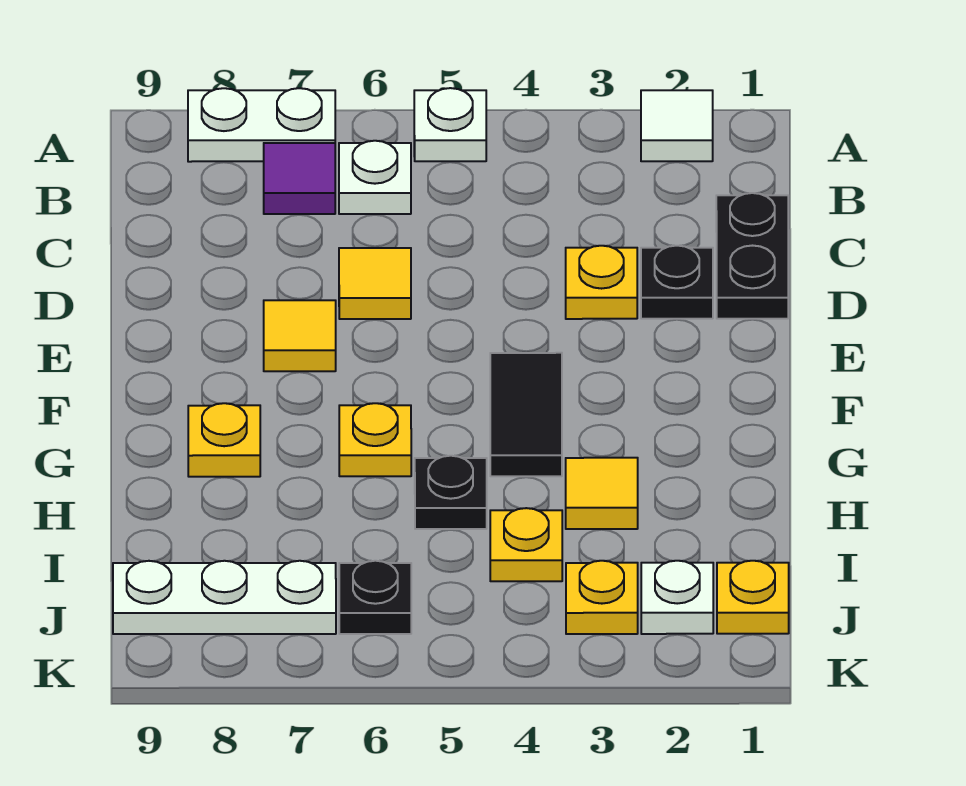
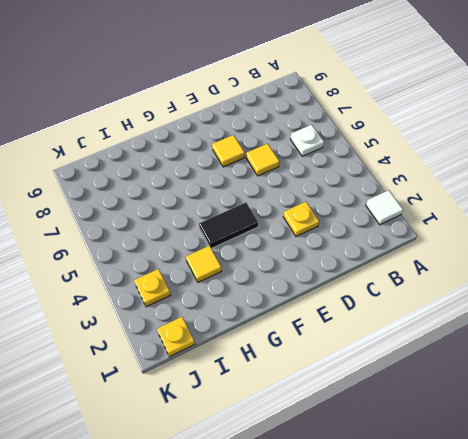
none -> white 1x1 plate [414,88,486,161]
none -> white 1x2 plate [188,88,335,162]
none -> purple 1x1 tile [264,143,335,214]

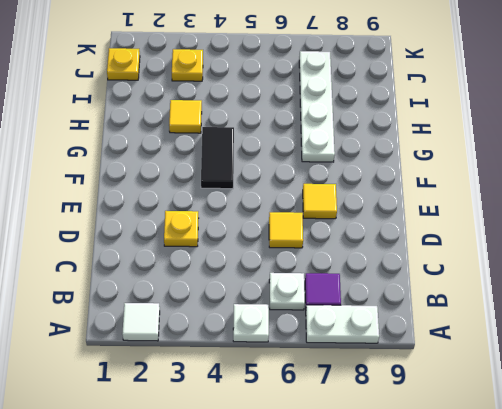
white 1x4 plate [299,51,335,162] -> white 1x3 plate [113,561,336,634]
none -> black 1x2 plate [716,193,788,319]
none -> black 1x1 plate [641,246,713,319]
none -> yellow 1x1 plate [339,403,411,476]

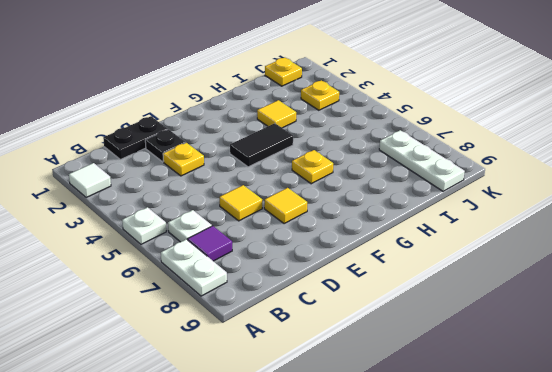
none -> yellow 1x1 plate [188,403,260,477]
none -> black 1x1 plate [415,456,487,529]
none -> yellow 1x1 plate [490,508,562,581]

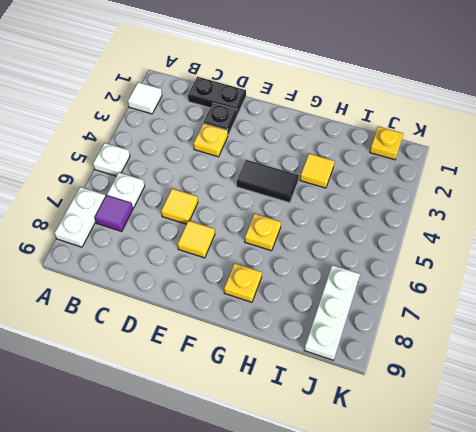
none -> black 1x1 plate [415,456,487,529]
none -> yellow 1x1 plate [490,508,562,581]
none -> white 1x1 plate [641,561,713,634]

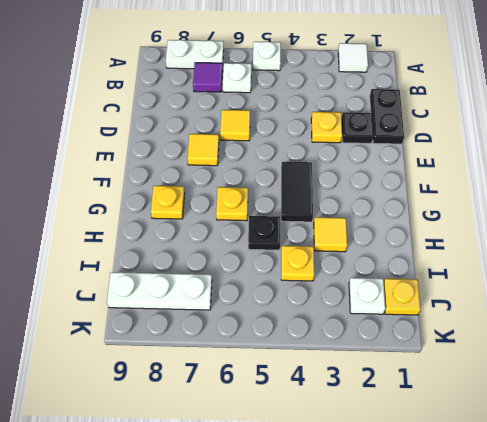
none -> yellow 1x1 plate [566,561,638,634]
none -> black 1x1 plate [339,561,411,634]

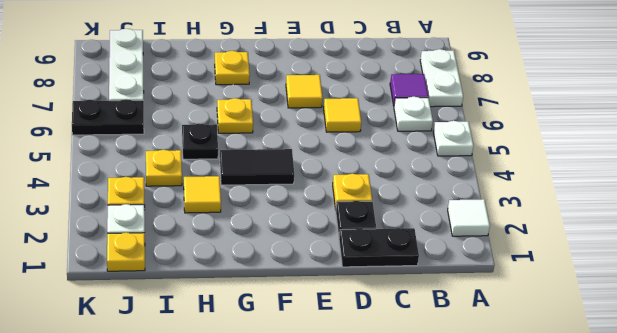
black 1x2 plate [72,99,144,135] -> black 1x1 plate [339,561,411,634]

